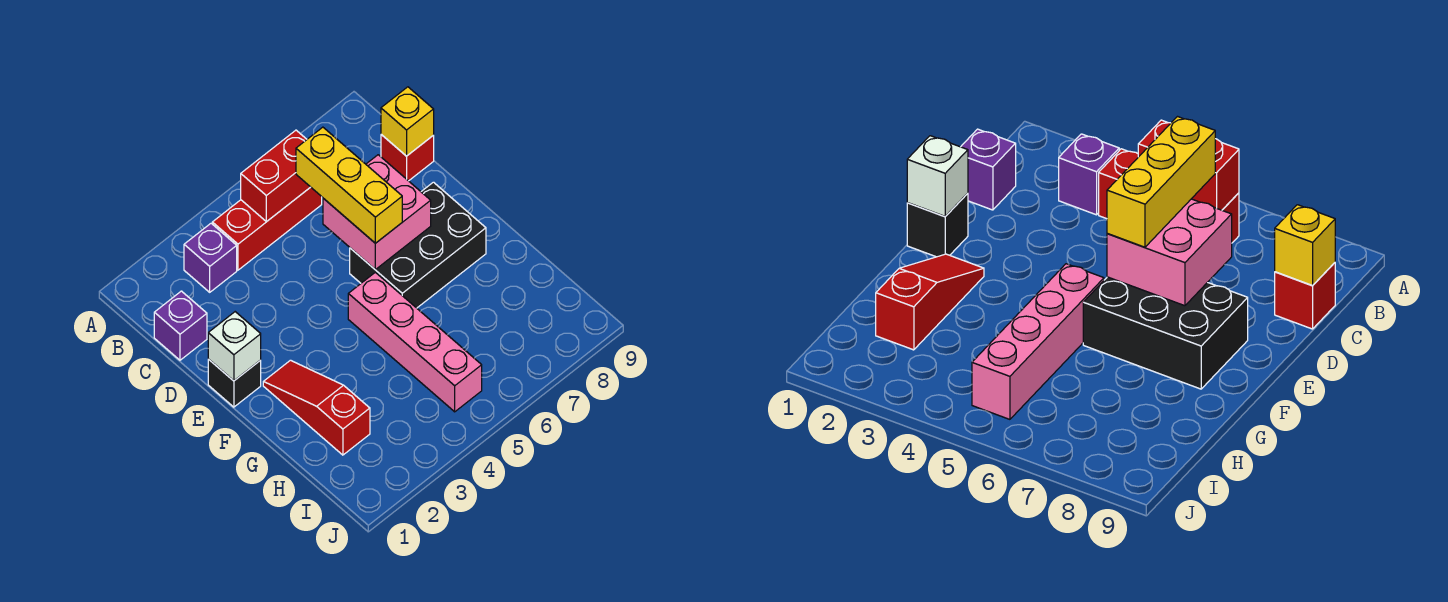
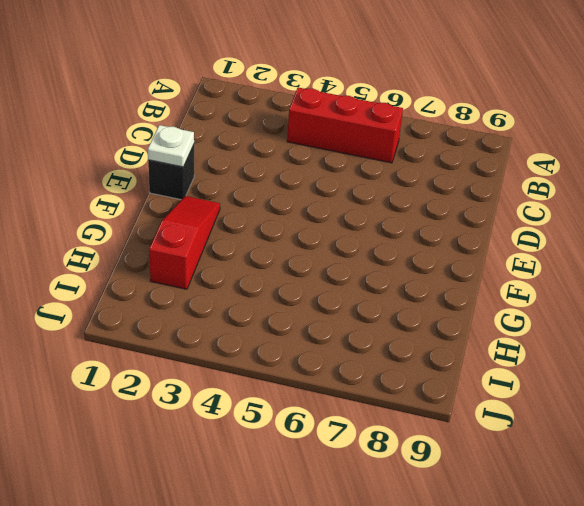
white 1x1 plate [148,125,194,167] -> white 1x1 brick [208,312,261,381]
none -> purple 1x1 brick [184,223,237,292]
none -> purple 1x1 brick [154,291,207,360]
none -> red 1x1 brick [381,135,434,181]

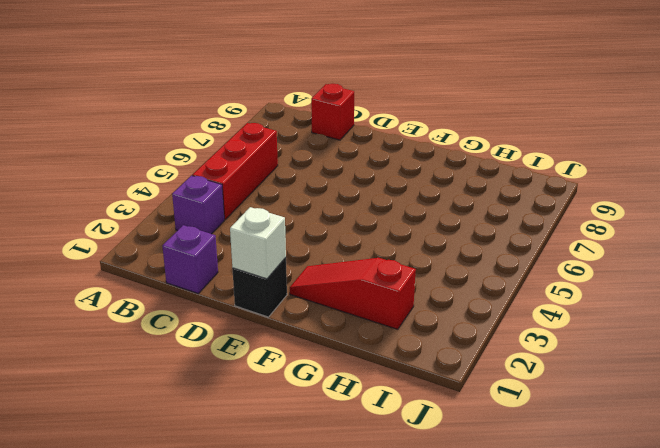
none -> black 2x3 brick [350,182,486,308]
none -> pink 1x4 brick [348,272,482,412]
none -> red 1x2 brick [241,130,310,222]

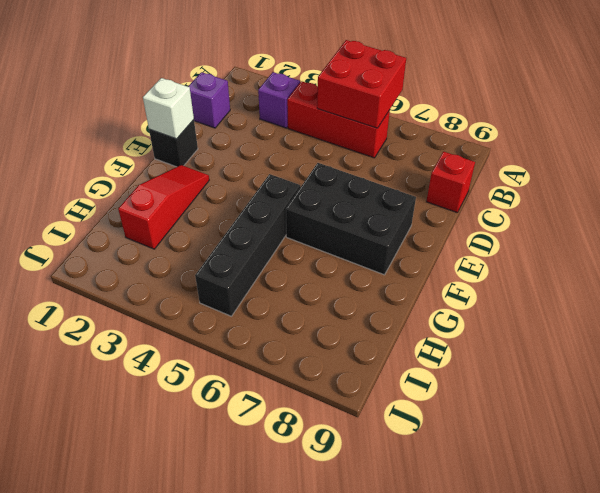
red 2x2 brick [317,40,406,128] -> red 1x2 brick [241,130,310,222]
black 1x4 brick [195,174,300,316] -> pink 1x4 brick [348,272,482,412]
none -> yellow 1x1 brick [381,87,434,156]
none -> pink 2x2 brick [323,155,431,270]
none -> yellow 1x3 brick [296,127,402,243]

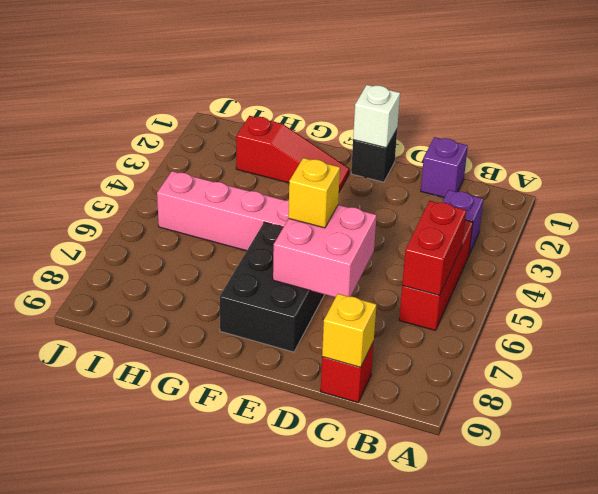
yellow 1x1 brick [288,158,340,228] -> yellow 1x3 brick [296,127,402,243]

